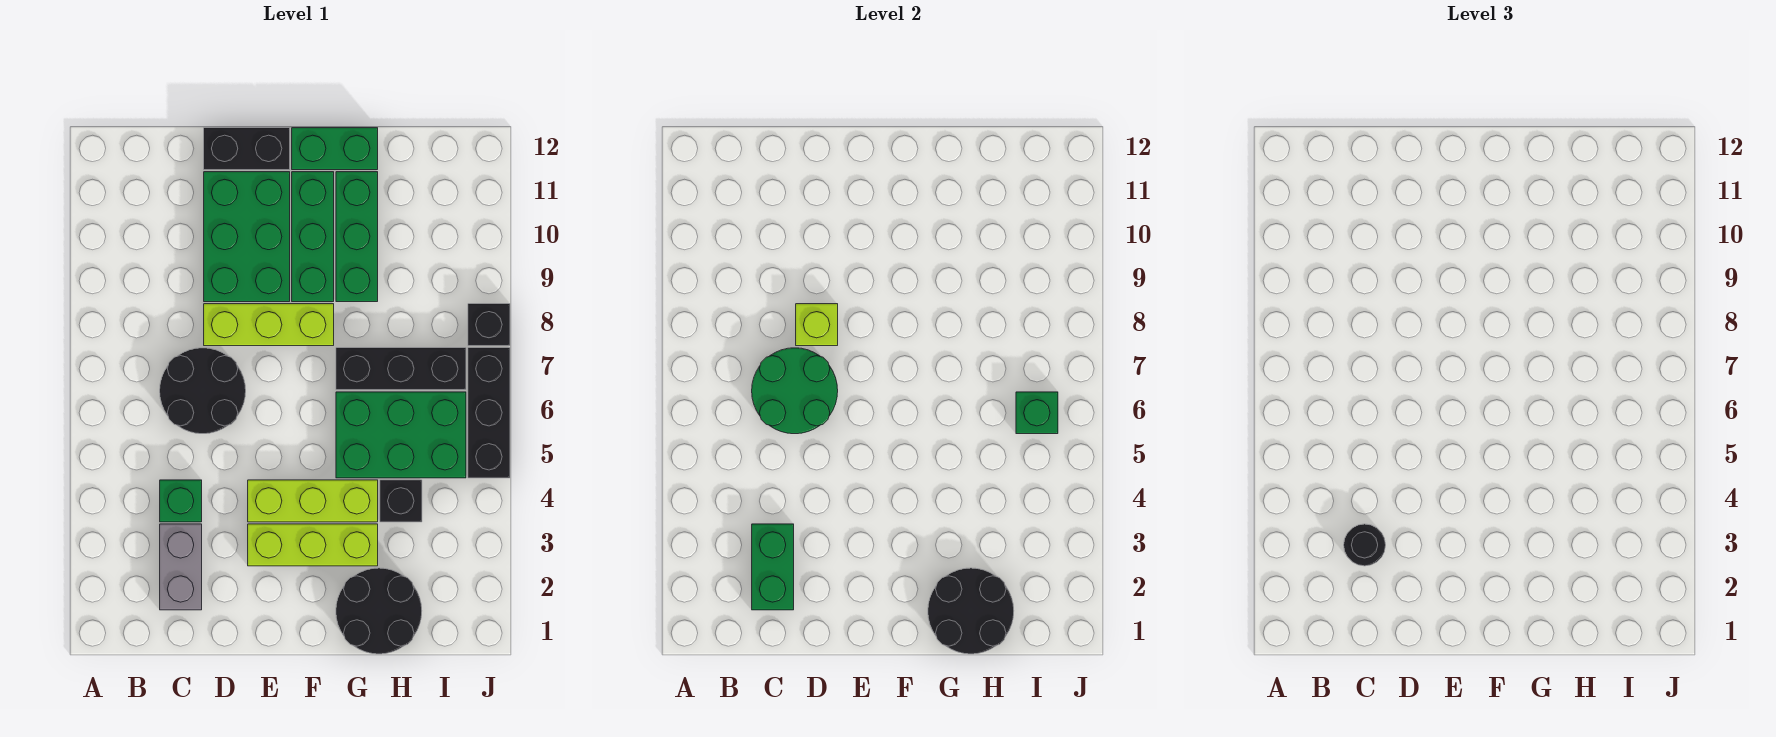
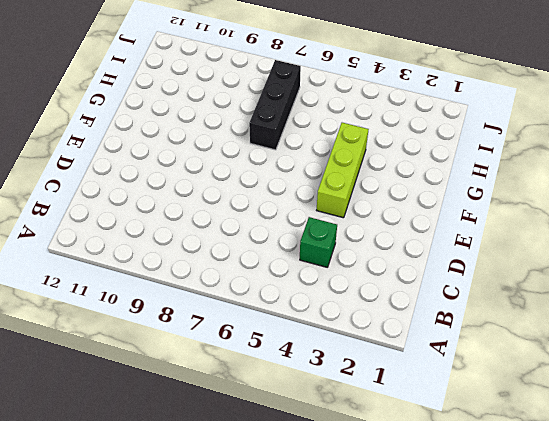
none -> grey 1x2 brick [160,524,202,610]
none -> black 2x2 round brick [160,348,246,434]
none -> lime 1x3 brick [204,304,334,346]

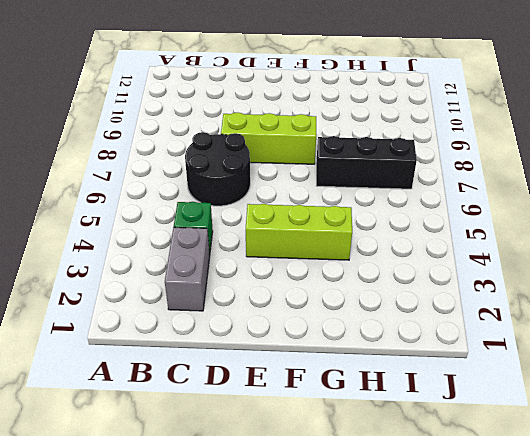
none -> green 2x3 brick [204,172,290,302]
none -> black 1x2 brick [204,128,290,170]
none -> lime 1x3 brick [248,524,378,566]

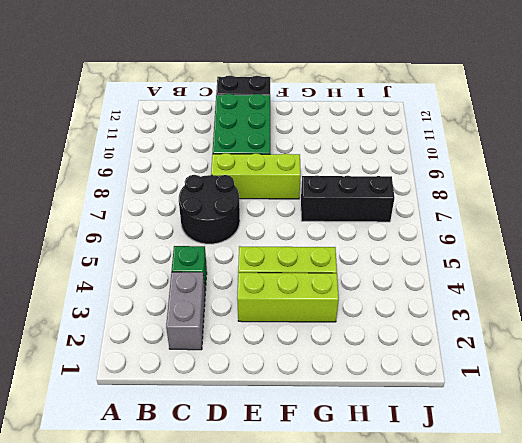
none -> green 1x3 brick [292,172,334,302]
none -> green 1x2 brick [292,128,378,170]
none -> black 2x2 round brick [336,568,422,654]

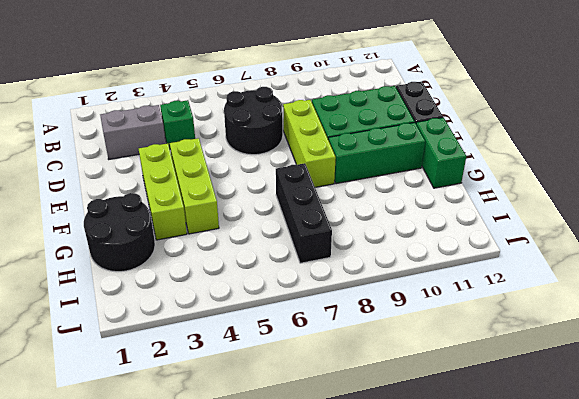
none -> green 2x3 brick [336,392,466,478]
none -> green 1x3 brick [336,172,378,302]
none -> black 1x1 brick [380,480,422,522]

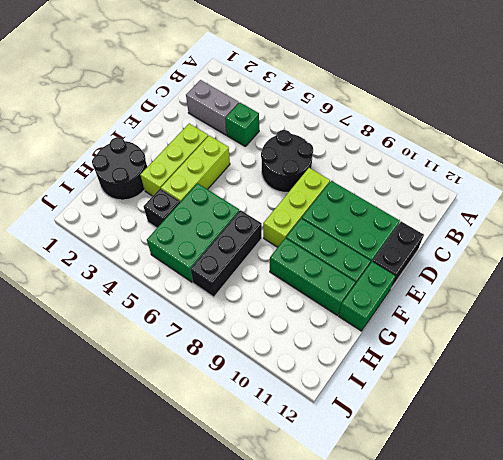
none -> black 1x3 brick [468,348,510,478]
none -> black 1x1 brick [468,304,510,346]
none -> green 1x2 brick [752,524,794,610]

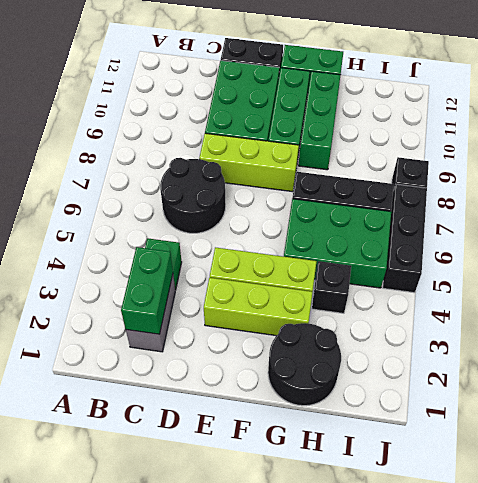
none -> green 2x2 round brick [752,348,838,434]
none -> lime 1x1 brick [796,304,838,346]
none -> black 2x2 round brick [928,568,1014,654]

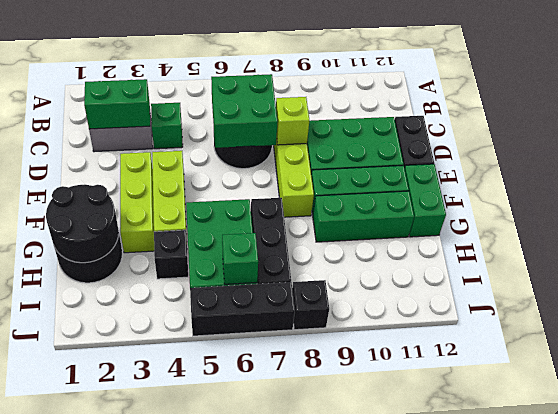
green 2x2 brick [211,74,278,148] -> green 2x2 round brick [752,348,838,434]
none -> black 1x1 round brick [1344,524,1386,566]

